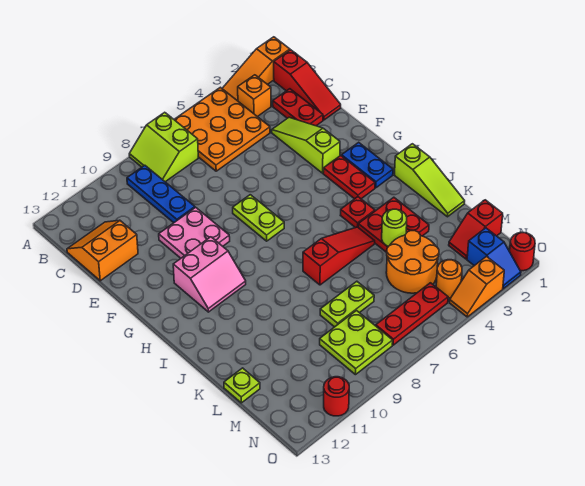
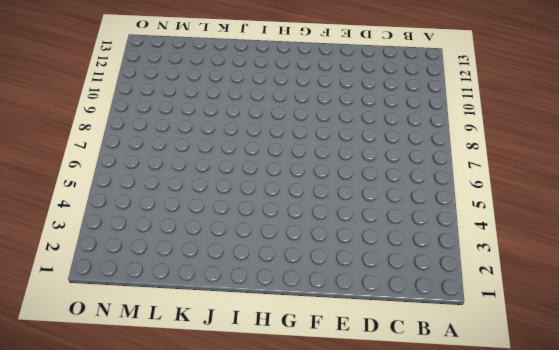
none -> orange 1x3 slope [222,37,290,101]
none -> orange 3x3 plate [174,87,270,171]
none -> lime 2x2 slope [129,112,198,182]
none -> red 1x3 slope [274,50,341,120]

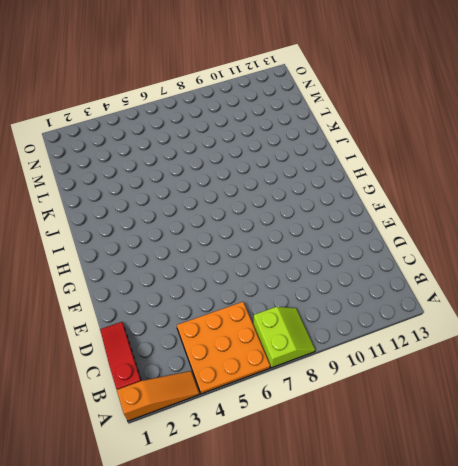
none -> orange 1x1 brick [238,75,271,117]
none -> blue 1x3 plate [127,165,195,223]
none -> red 1x2 plate [273,89,323,126]
none -> orange 2x2 slope [67,220,138,281]

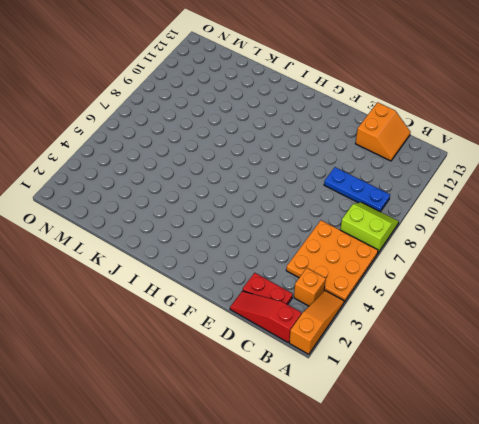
none -> lime 1x3 slope [272,117,340,173]
none -> pink 2x2 plate [159,207,230,258]
none -> lime 1x2 plate [233,195,284,241]
none -> blue 1x2 plate [342,142,393,188]

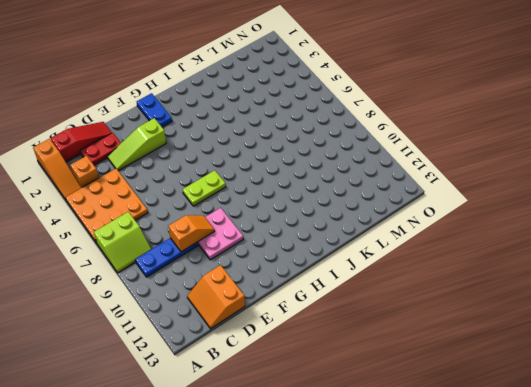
orange 1x2 slope [168,215,215,252] -> orange 1x2 slope turned to [450,257,504,317]
blue 1x2 plate [137,93,172,127] -> blue 1x2 plate turned to [342,142,393,188]
none -> red 1x2 plate [323,156,375,199]
none -> pink 2x2 slope [173,237,246,312]
none -> lime 1x3 slope [395,144,465,217]
none -> red 1x1 plate [340,197,375,228]

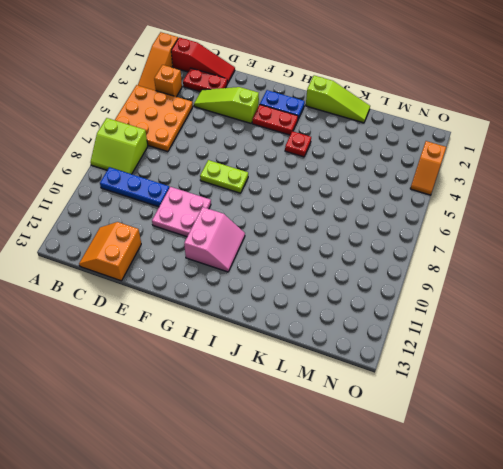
none -> red 2x2 plate [358,197,429,252]
none -> red 1x3 slope [303,227,375,285]
none -> orange 2x2 round brick [386,231,439,293]
none -> lime 1x2 plate [320,281,374,327]

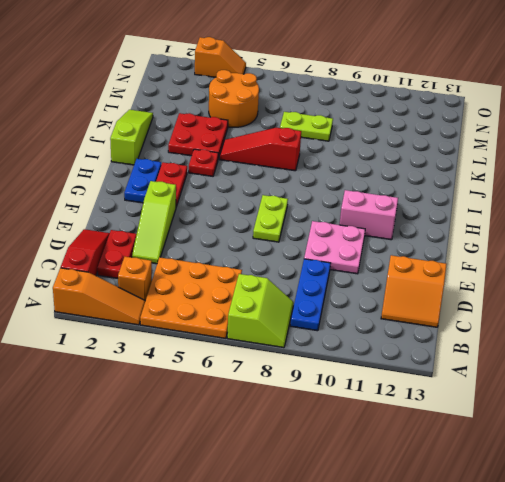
none -> lime 1x1 plate [224,368,260,403]
none -> red 1x2 slope [449,200,503,259]
none -> lime 2x2 plate [320,311,393,375]
none -> blue 1x2 slope [467,228,521,289]

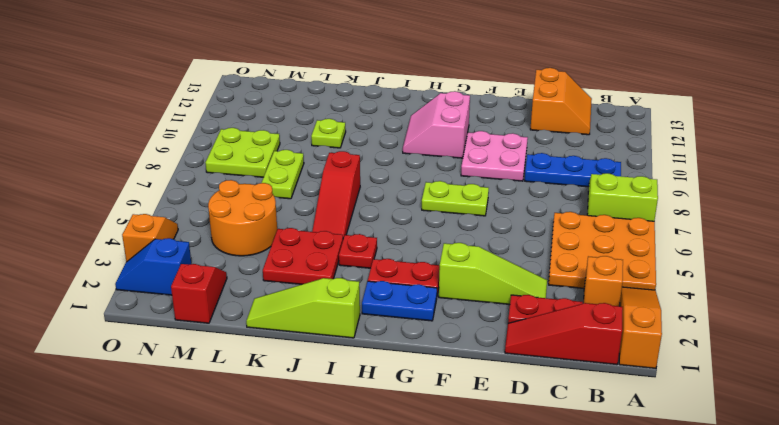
lime 1x1 plate [311,119,346,148] -> lime 1x1 plate moved to [224,368,260,403]
none -> orange 1x1 round brick [436,260,462,298]
none -> red 1x3 plate [376,283,448,345]
none -> red 1x1 round brick [510,232,535,271]
none -> red 1x1 round brick [324,377,349,416]

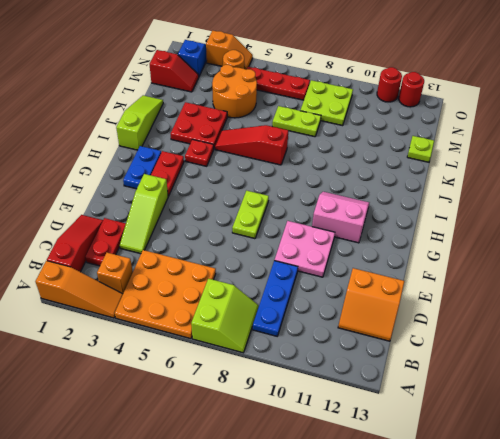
red 1x1 round brick [399,72,424,107] -> red 1x1 round brick moved to [510,232,535,271]
none -> lime 1x1 round brick [382,209,407,246]

